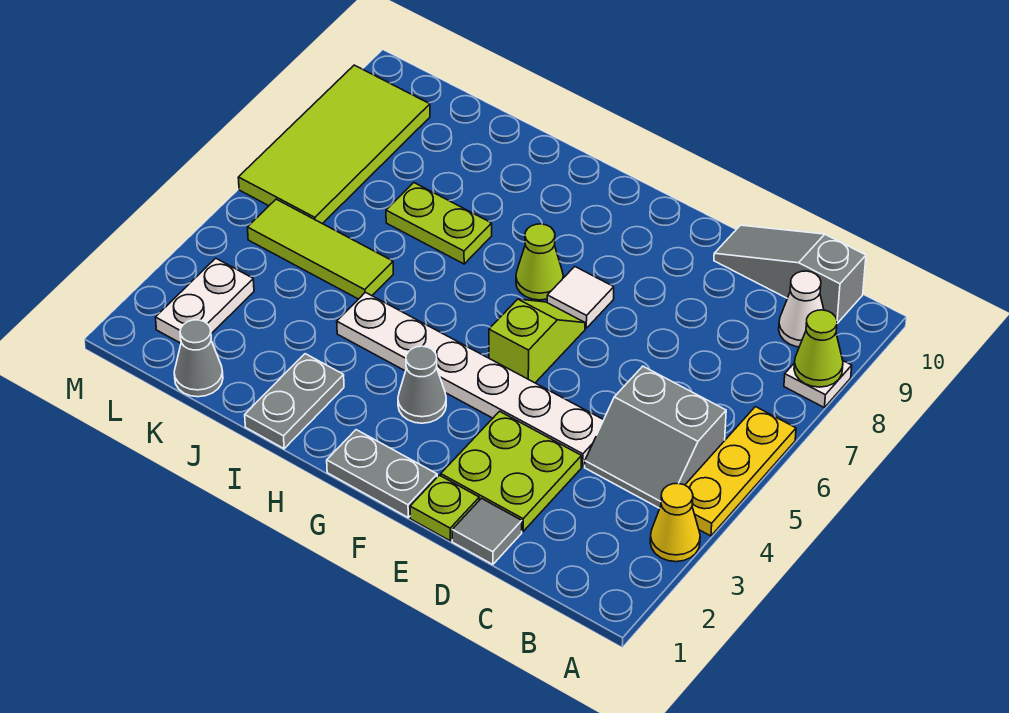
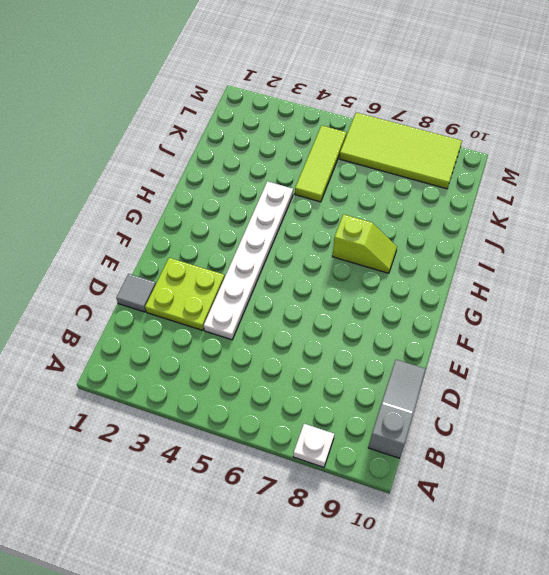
lime 1x2 slope [332,214,397,273] -> lime 1x2 slope moved to [489,299,585,383]
none -> yellow 1x1 cone [650,483,700,562]
none -> yellow 1x3 plate [685,407,796,536]
none -> grey 2x2 slope [585,366,726,508]

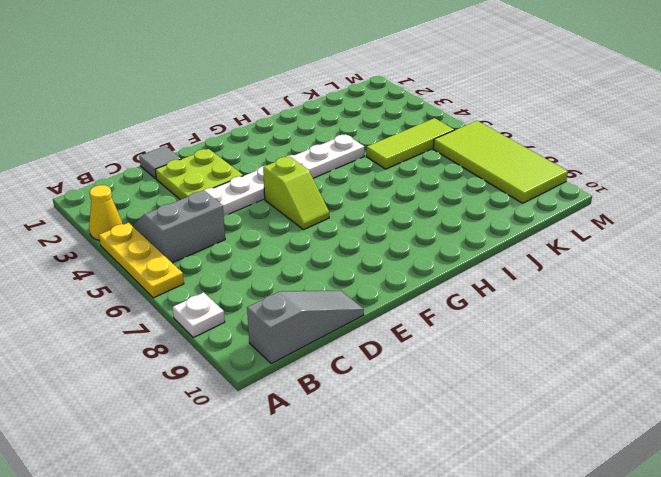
none -> white 1x1 cone [779,271,824,347]
none -> lime 1x1 plate [410,475,479,541]
none -> grey 1x2 plate [327,430,437,517]

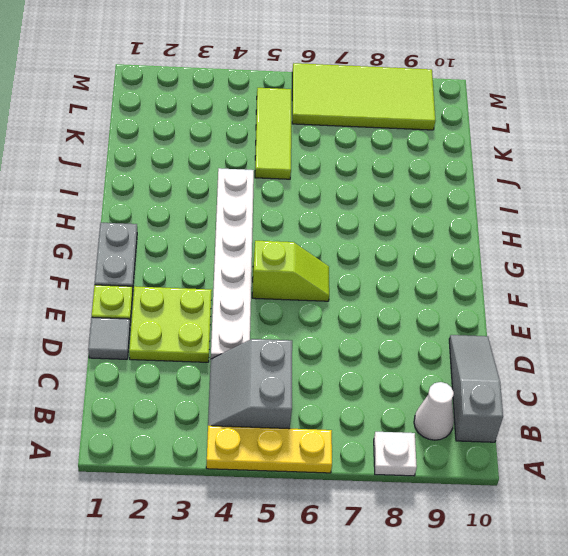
none -> yellow 1x1 cone [650,483,700,562]
none -> white 1x1 tile [547,267,614,328]
none -> grey 1x1 cone [398,346,446,423]

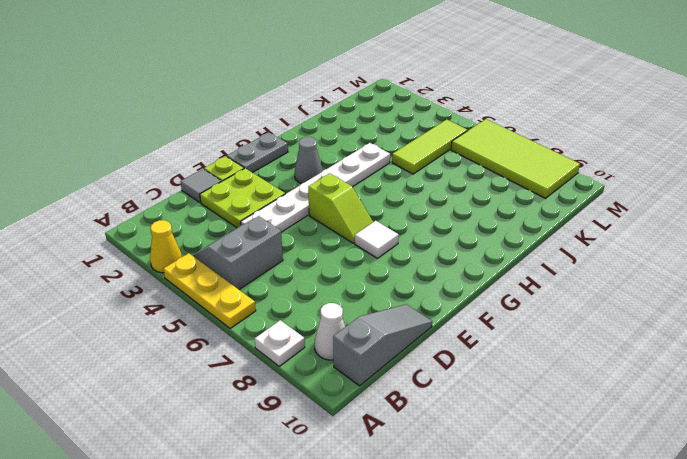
none -> lime 1x1 cone [516,224,563,300]
none -> grey 1x2 plate [245,354,344,449]
none -> lime 1x2 plate [386,183,492,264]

